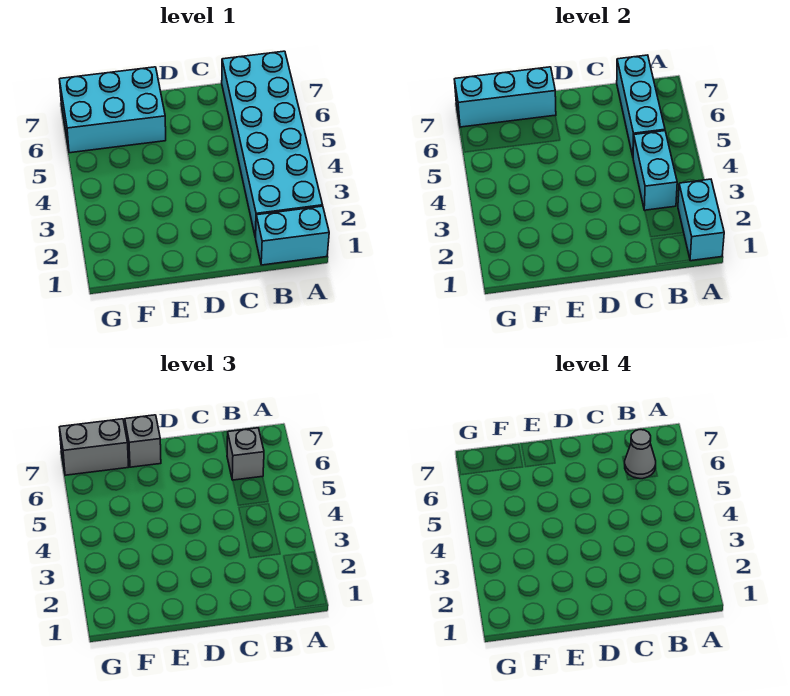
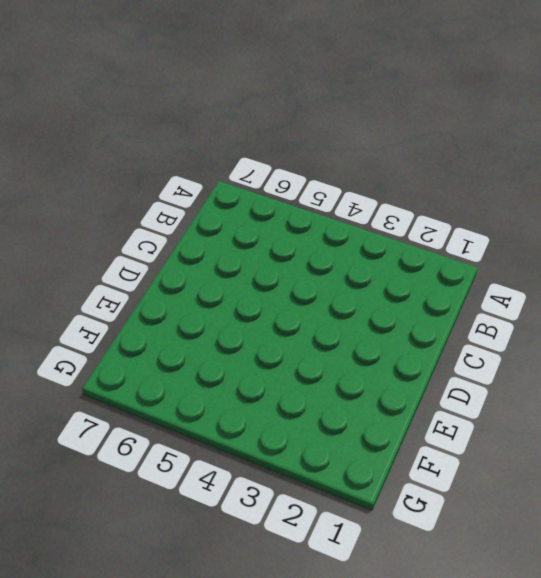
none -> cyan 1x2 brick [255,206,329,265]
none -> cyan 2x6 brick [222,51,323,237]

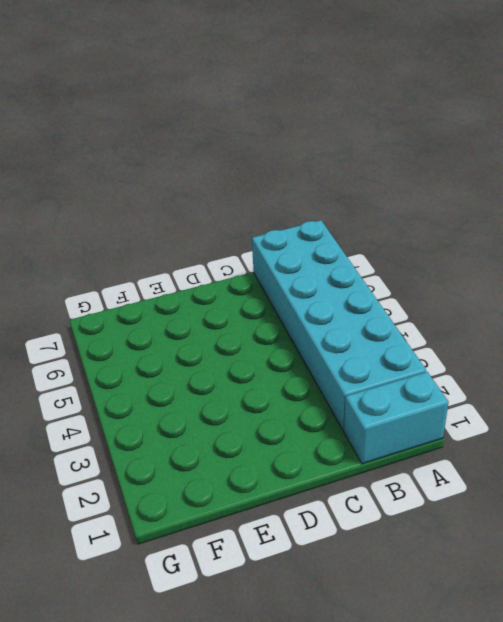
none -> cyan 2x3 brick [59,67,166,153]
none -> cyan 1x2 brick [678,179,724,261]

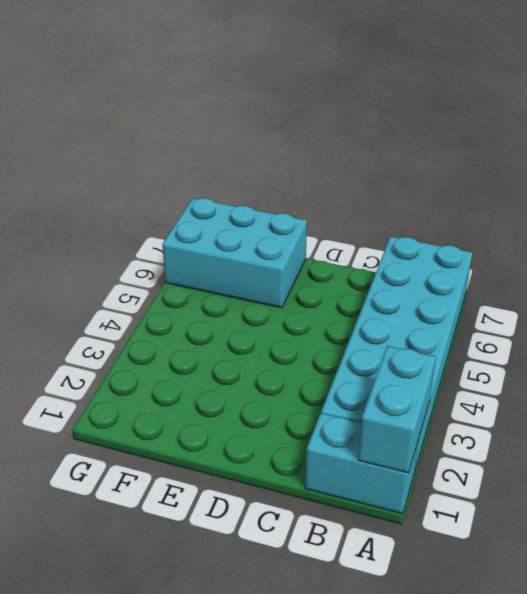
none -> cyan 1x2 brick [633,131,677,210]
none -> cyan 1x3 brick [617,55,665,156]

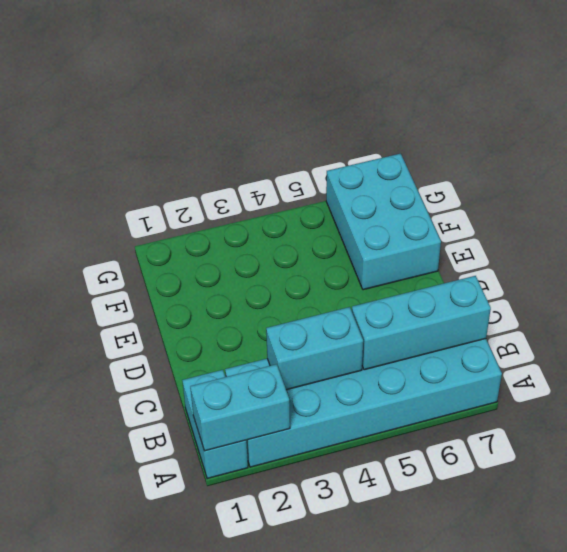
none -> cyan 1x3 brick [454,67,556,127]
none -> grey 1x1 brick [227,428,264,480]

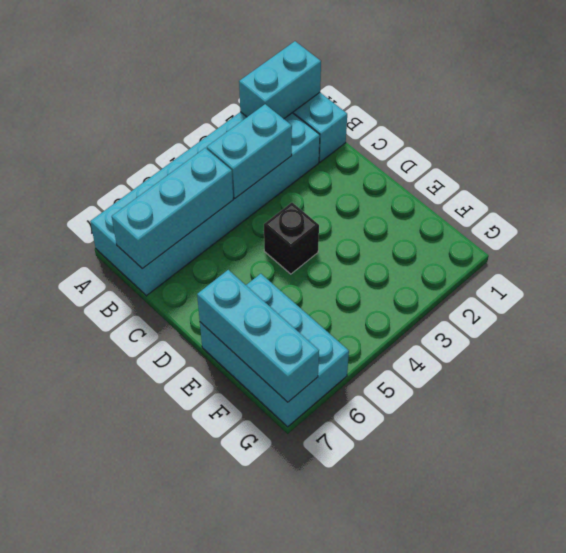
black 1x1 brick [264,203,319,274] -> none
none -> grey 1x1 brick [227,428,264,480]
none -> grey 1x1 brick [125,415,161,467]

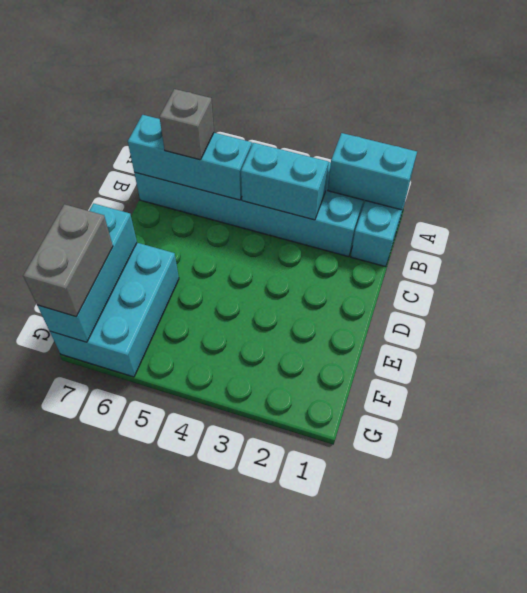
none -> grey 1x1 brick [125,415,161,467]
none -> grey 1x1 cone [625,430,656,479]

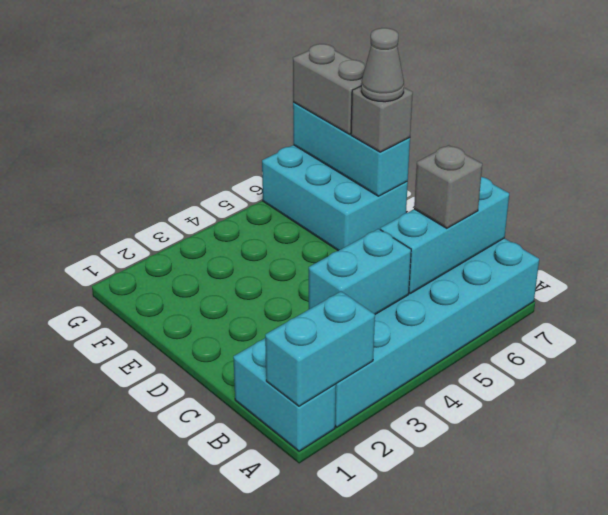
grey 1x1 cone [361,28,404,102] -> grey 1x1 cone moved to [625,430,656,479]

